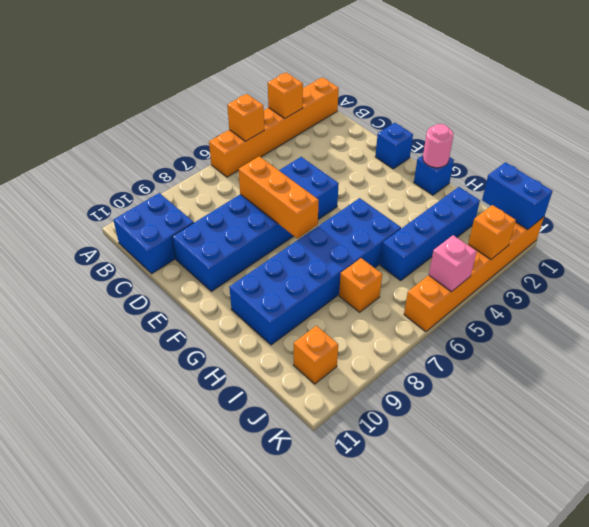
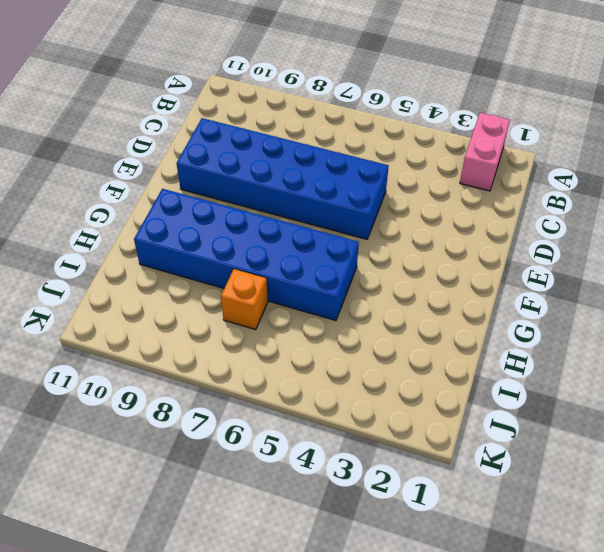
pink 1x2 brick [460,113,510,191] -> orange 1x6 brick [209,77,339,177]
none -> blue 2x2 brick [113,193,194,274]
none -> blue 1x1 brick [375,123,413,169]
none -> blue 1x1 brick [414,155,454,195]

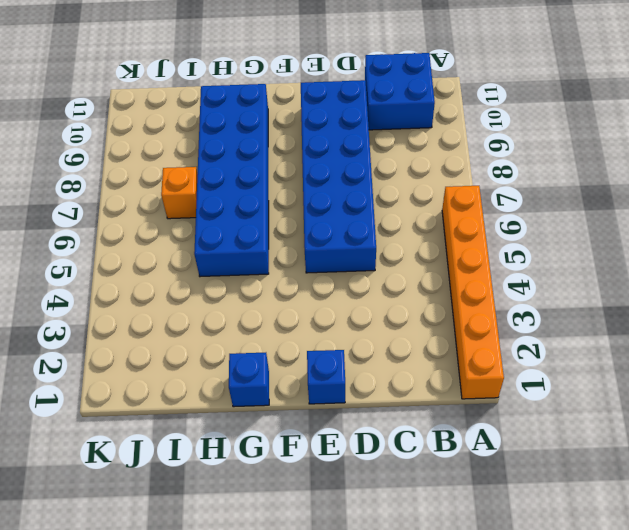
none -> blue 1x4 brick [380,187,480,281]
none -> orange 1x1 brick [294,326,338,384]
none -> orange 1x6 brick [404,217,544,331]

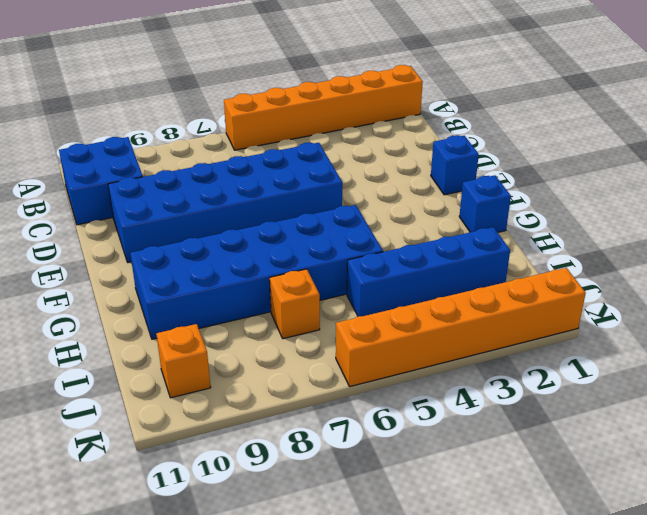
none -> orange 1x1 brick [268,73,303,118]
none -> orange 1x1 brick [227,94,264,141]
none -> orange 1x3 brick [239,156,319,238]

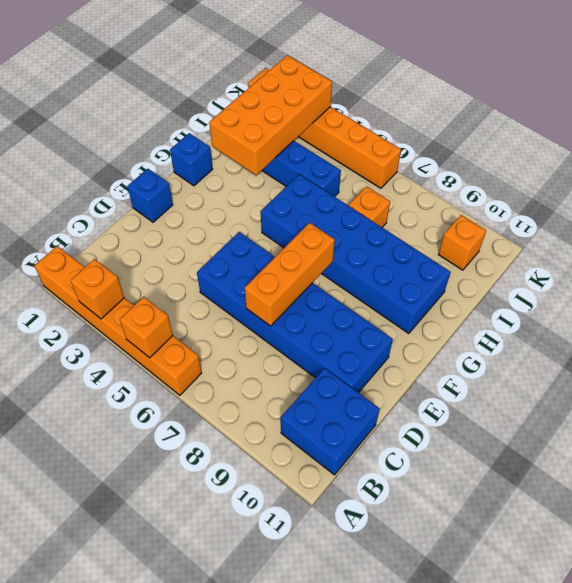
orange 2x4 brick [209,55,332,175] -> orange 1x1 brick [468,205,516,259]
none -> pink 1x1 round brick [423,124,453,168]
none -> blue 1x2 brick [482,162,553,229]
none -> pink 1x1 brick [429,235,477,292]

